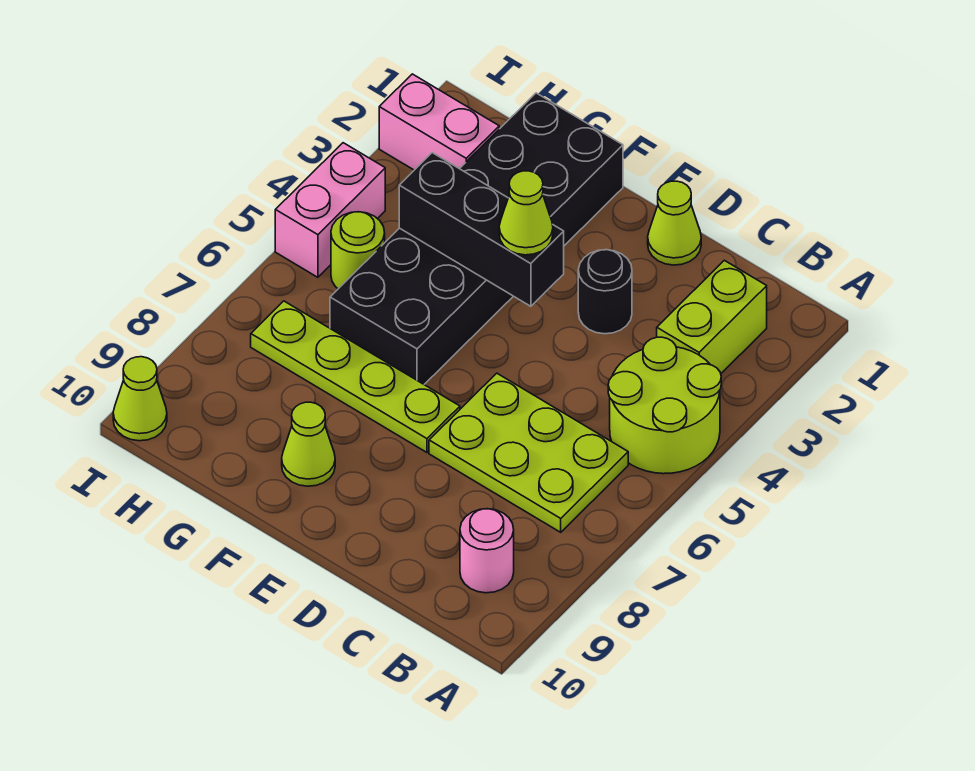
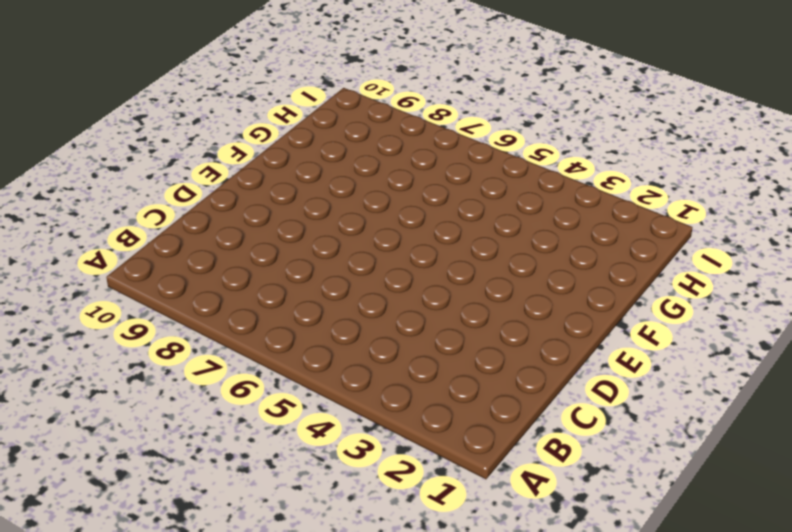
none -> lime 2x2 round brick [608,337,721,474]
none -> lime 1x2 brick [657,260,767,373]
none -> lime 2x3 plate [429,373,628,532]

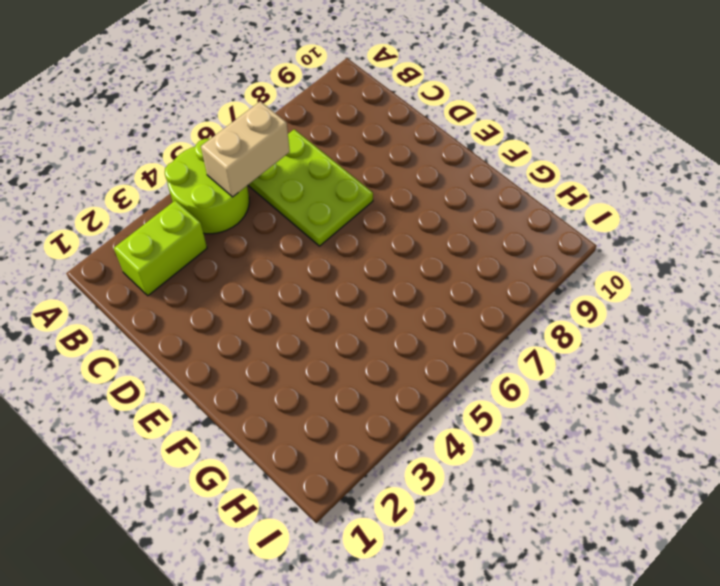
tan 1x2 brick [201,101,290,197] -> none
none -> pink 1x1 round brick [460,509,514,593]
none -> lime 1x1 cone [648,181,701,265]
none -> black 1x1 round brick [578,250,632,334]

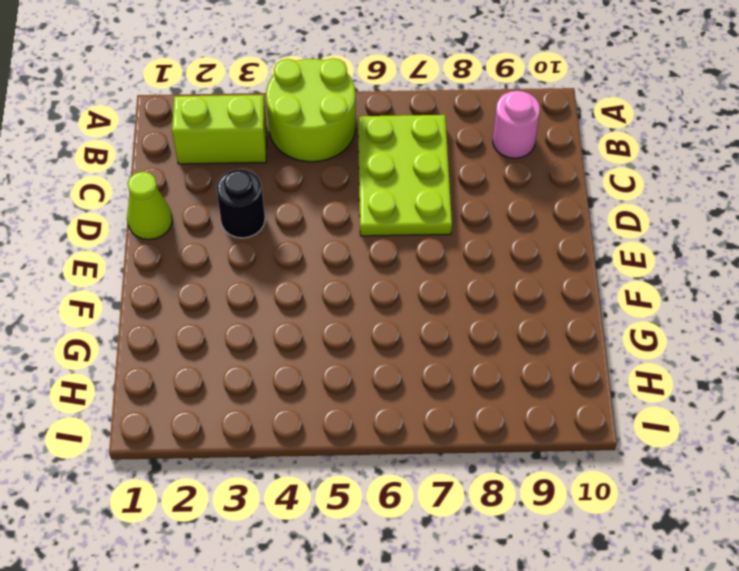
none -> lime 1x4 plate [251,301,460,452]
none -> black 2x6 brick [330,93,623,384]
none -> lime 1x1 cone [282,402,335,486]

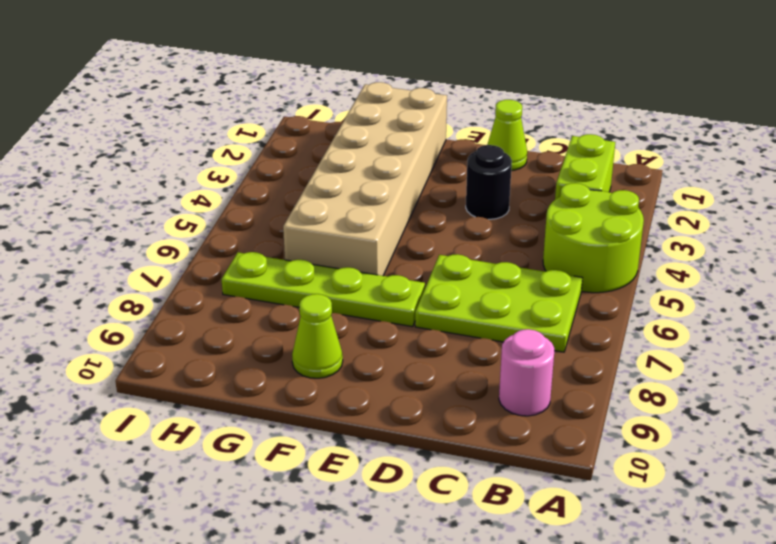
tan 2x6 brick [283,82,447,276] -> black 2x6 brick [330,93,623,384]
none -> pink 1x2 brick [379,74,499,170]
none -> lime 1x1 round brick [331,212,385,289]
none -> pink 1x2 brick [275,143,385,277]

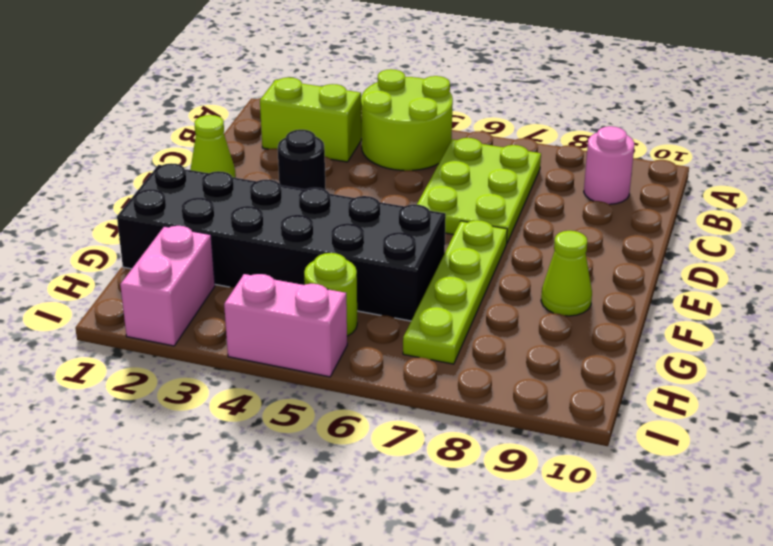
none -> lime 1x1 cone [113,357,167,441]
none -> black 1x3 brick [399,153,564,306]
none -> lime 1x1 cone [499,171,553,255]

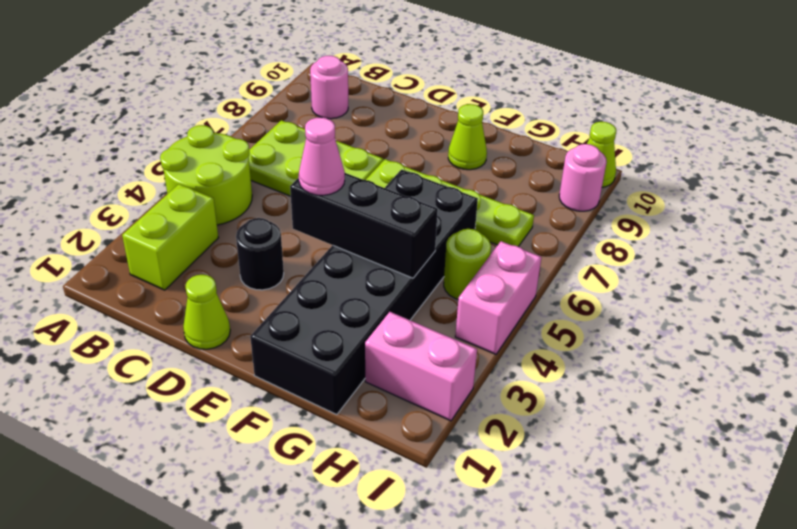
pink 1x1 cone [299,117,345,195] -> lime 1x1 cone [499,171,553,255]
pink 1x1 round brick [559,144,607,211] -> none

